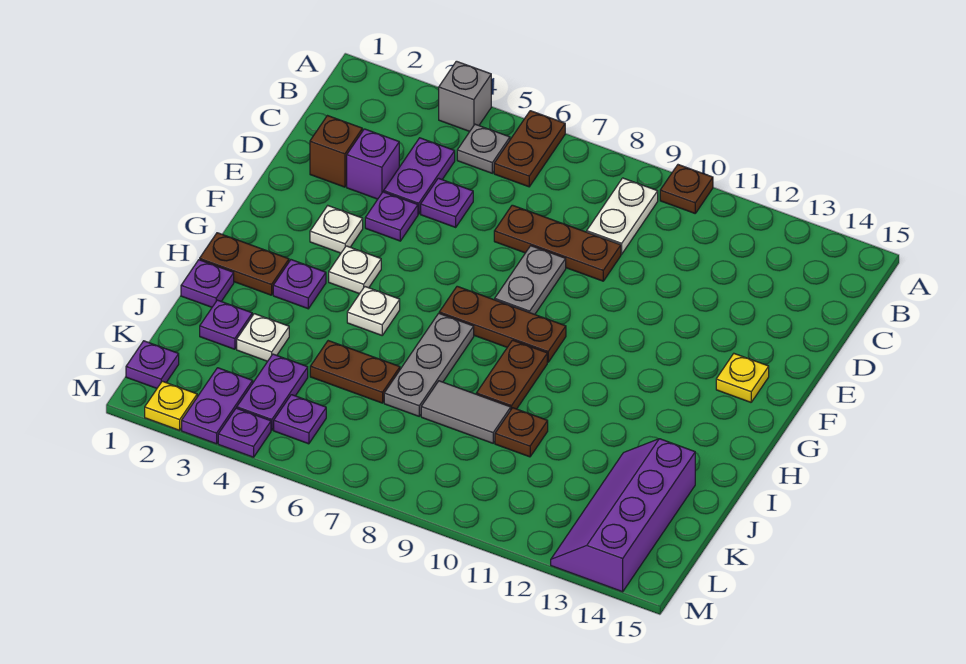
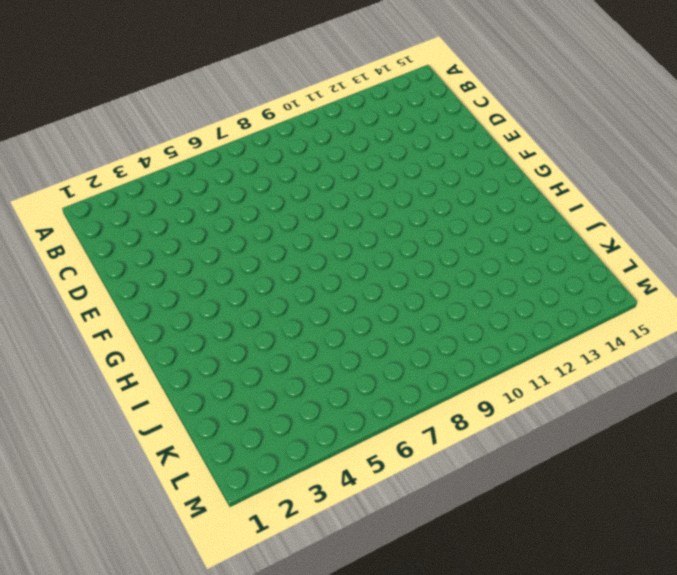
none -> grey 1x1 brick [439,61,491,131]
none -> brown 1x2 plate [494,111,565,187]
none -> brown 1x1 plate [660,165,713,213]
none -> grey 1x1 plate [457,124,510,173]

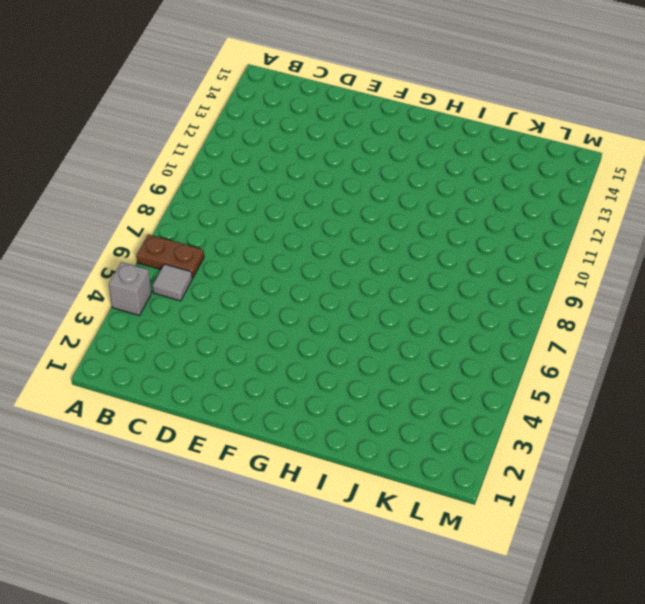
grey 1x1 tile [153,264,192,301] -> grey 1x1 plate [457,124,510,173]
none -> brown 1x1 plate [660,165,713,213]
none -> white 1x2 plate [587,178,658,254]
none -> purple 1x2 plate [384,138,455,214]
none -> brown 1x1 brick [310,116,362,187]

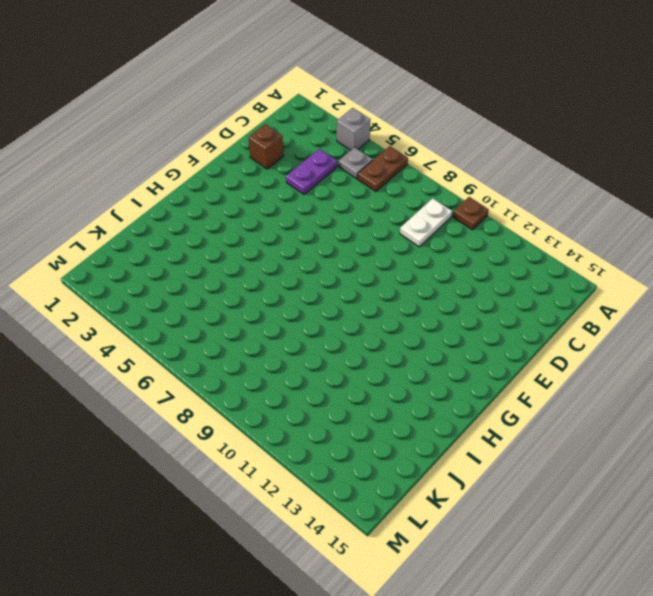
none -> purple 1x1 brick [347,129,399,199]
none -> purple 1x1 plate [421,178,473,227]
none -> brown 1x3 plate [494,205,621,281]
none -> purple 1x1 plate [365,192,418,241]

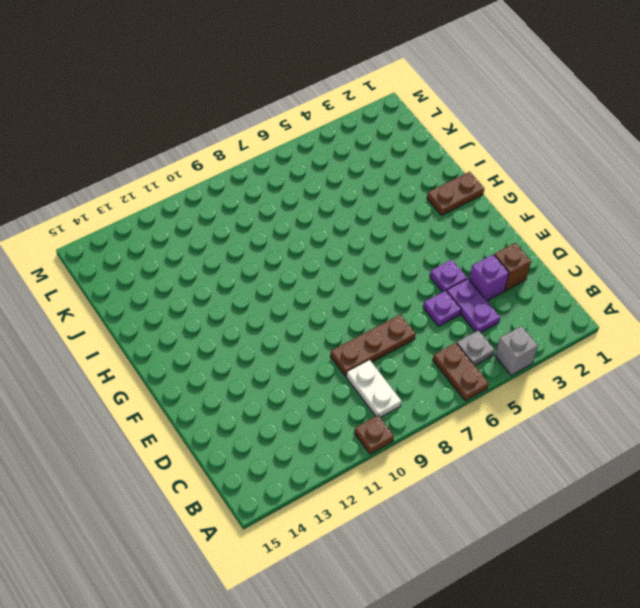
none -> grey 1x2 plate [495,246,566,314]
none -> white 1x1 plate [310,206,363,253]
none -> yellow 1x1 plate [716,354,769,402]
none -> white 1x1 plate [329,246,381,294]

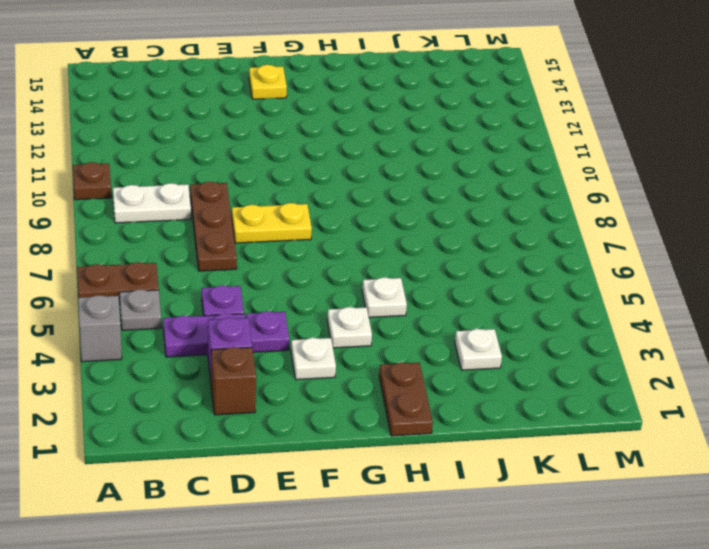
yellow 1x2 plate [232,203,312,243] -> grey 1x2 plate [495,246,566,314]
none -> brown 1x3 plate [439,286,566,362]
none -> purple 1x1 plate [273,260,326,309]
none -> grey 1x3 plate [384,313,474,416]
none -> brown 1x2 plate [476,340,547,409]

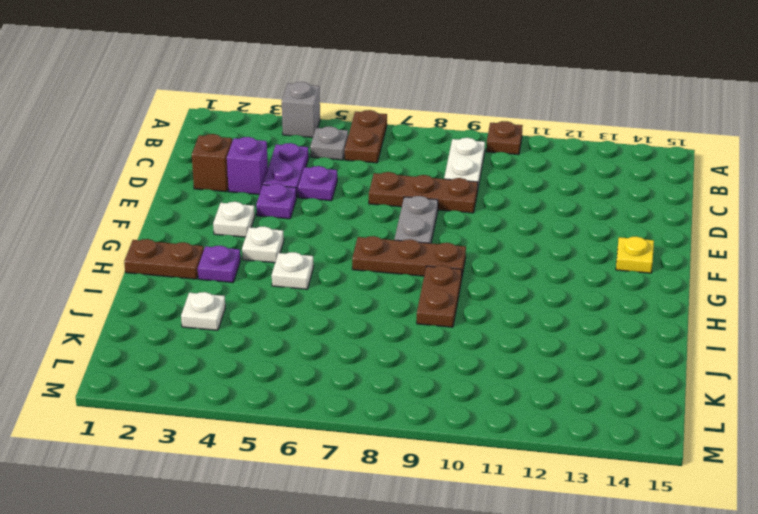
none -> grey 1x3 plate [384,313,474,416]
none -> purple 1x1 plate [181,260,234,307]
none -> purple 1x1 plate [200,300,252,349]
none -> brown 1x2 plate [310,341,400,403]

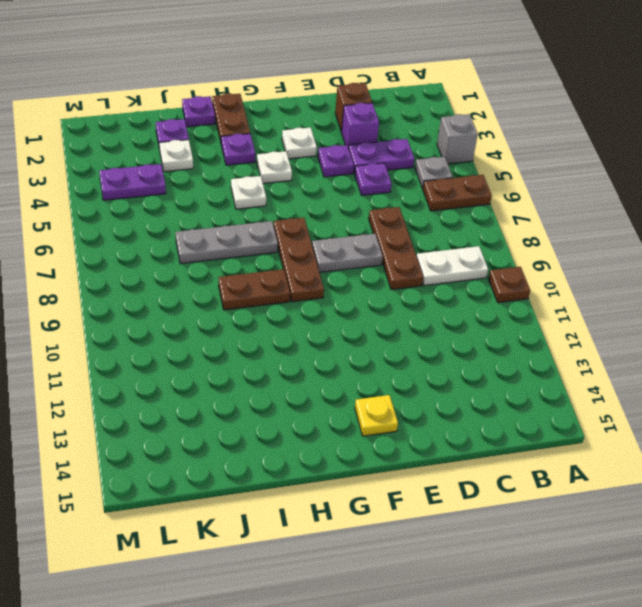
none -> brown 1x2 plate [310,341,400,403]
none -> grey 1x2 tile [421,381,511,443]
none -> brown 1x1 plate [495,408,548,457]
none -> purple 2x4 slope [551,439,695,592]

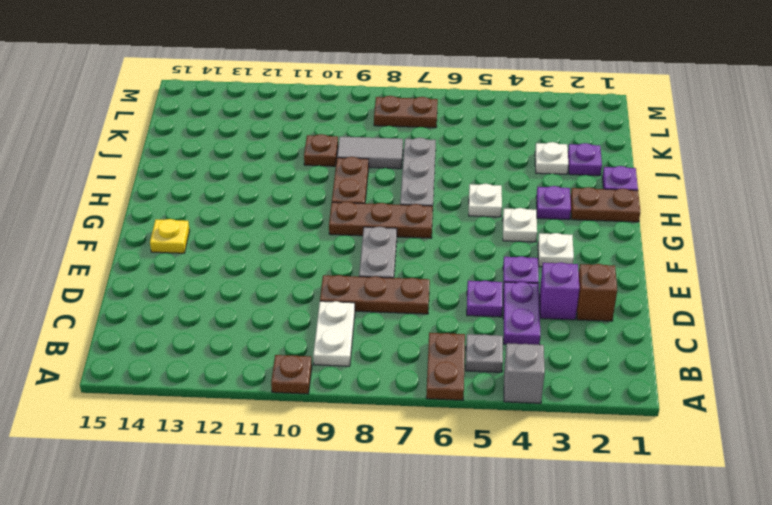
brown 1x2 plate [374,96,438,128] -> brown 1x2 plate moved to [310,341,400,403]
none -> purple 2x4 slope [551,439,695,592]
none -> purple 1x2 plate [237,354,308,430]
none -> purple 1x1 plate [126,341,179,388]
none -> purple 1x2 plate [182,368,253,444]

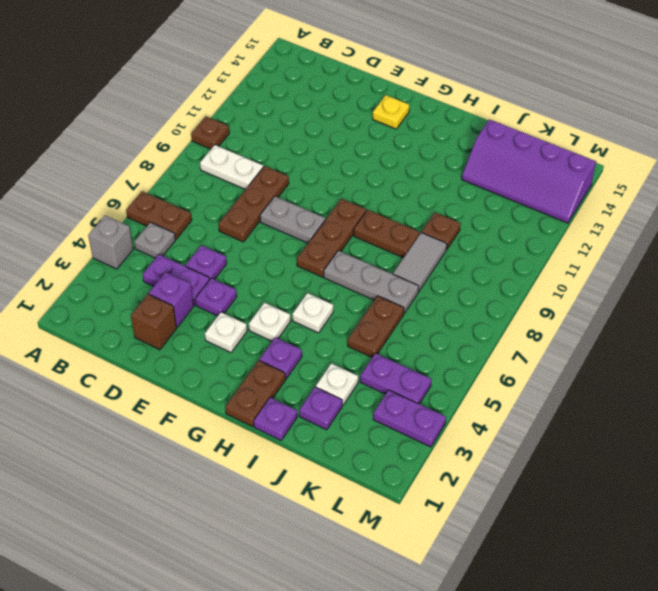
none -> purple 1x1 plate [126,341,179,388]
none -> purple 1x1 plate [274,395,326,444]
none -> yellow 1x1 plate [145,381,197,430]
none -> purple 1x1 plate [218,408,271,457]

